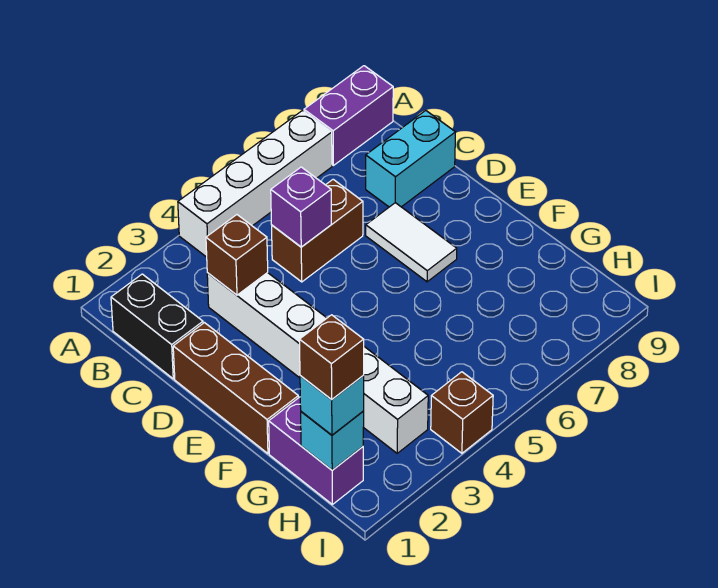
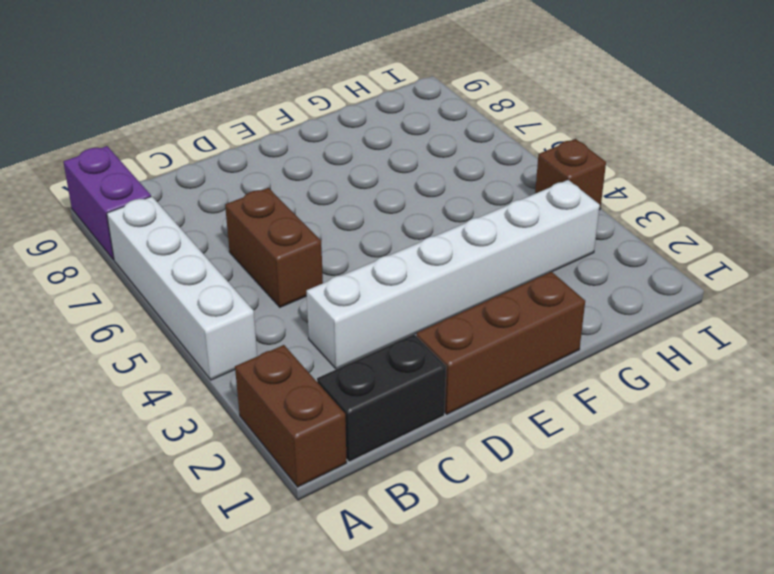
brown 1x2 brick [235,345,347,487] -> none
none -> cyan 1x2 brick [366,110,456,207]
none -> white 1x2 tile [366,203,457,282]
none -> purple 1x2 brick [269,397,363,504]

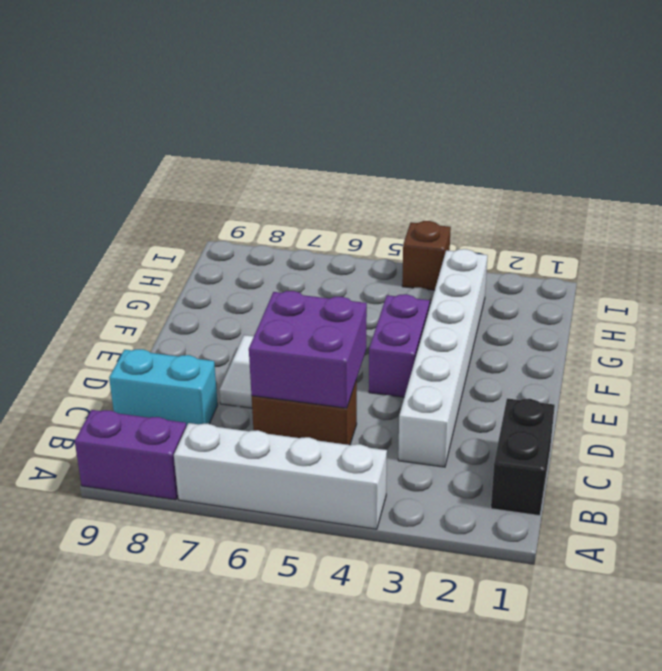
purple 2x2 brick [249,291,367,408] -> purple 1x1 brick [271,167,331,247]
purple 1x2 brick [369,294,430,397] -> purple 1x2 brick moved to [269,397,363,504]
none -> brown 1x3 brick [173,323,298,453]
none -> brown 1x1 brick [206,215,268,295]
none -> cyan 1x1 brick [301,411,364,470]

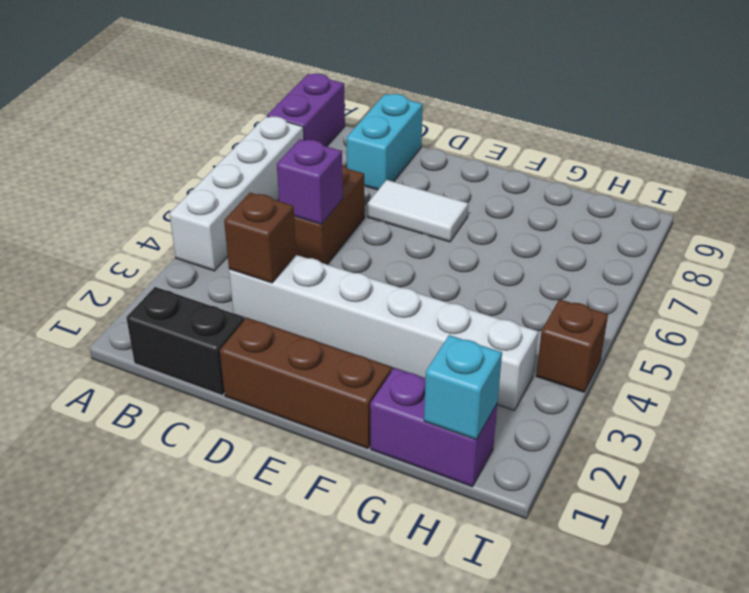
none -> cyan 1x1 brick [300,376,364,435]
none -> brown 1x1 brick [300,315,364,400]

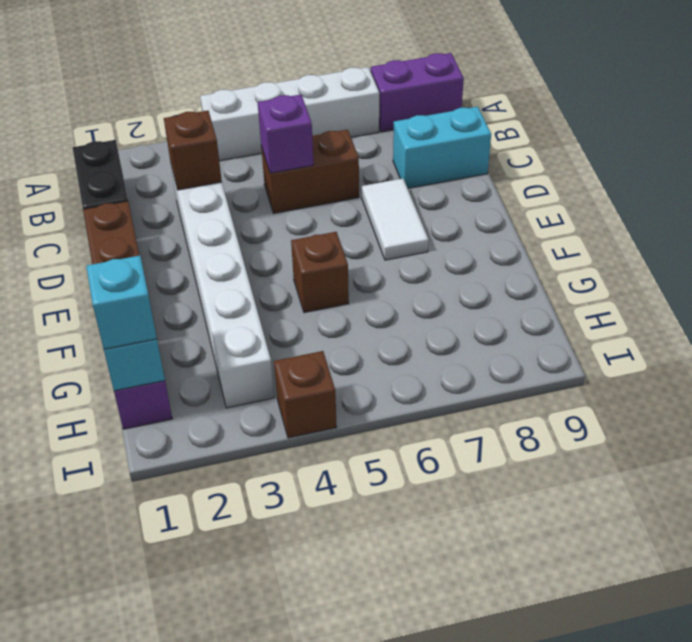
brown 1x1 brick [291,232,349,313] -> brown 1x1 brick moved to [300,315,364,400]

